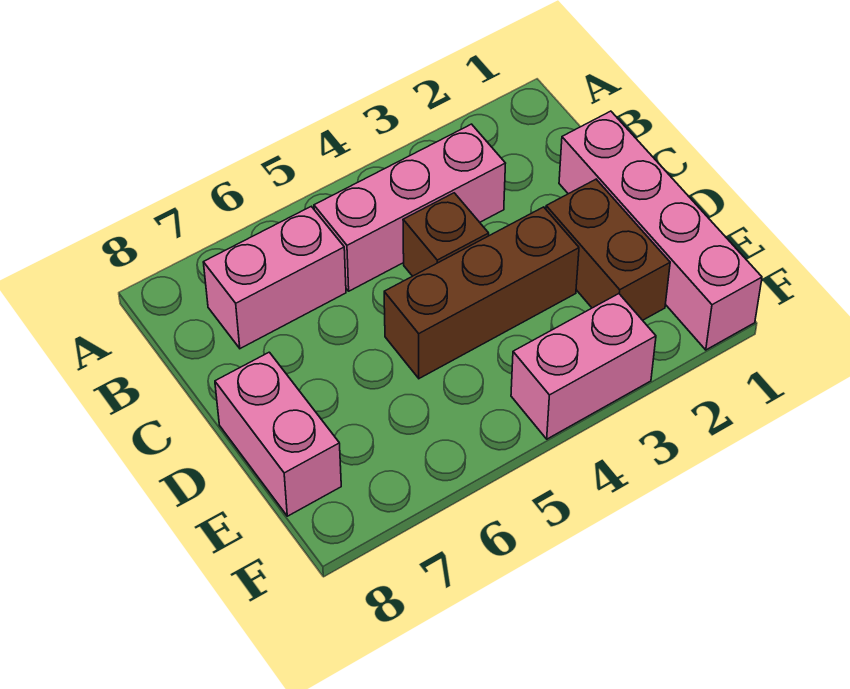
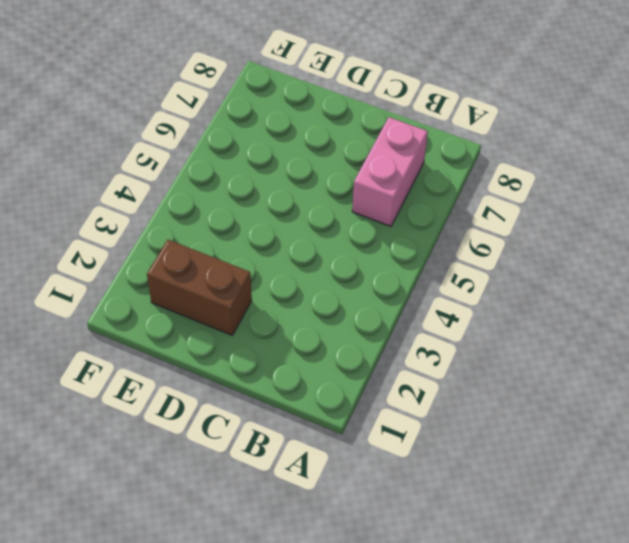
none -> pink 1x3 brick [314,124,506,291]
none -> pink 1x4 brick [559,111,762,350]

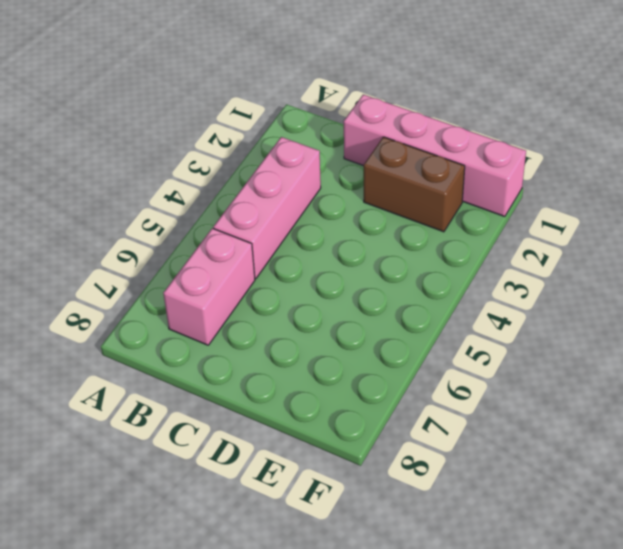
none -> brown 1x1 brick [403,193,489,276]
none -> brown 1x3 brick [384,207,579,378]

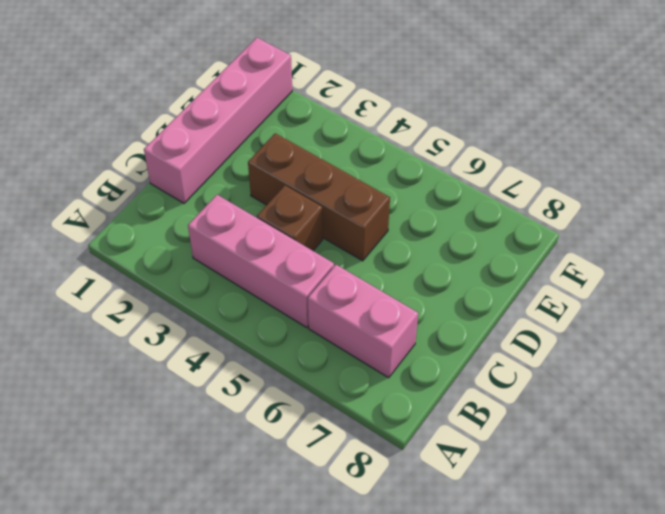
none -> brown 1x2 brick [546,179,670,320]
none -> pink 1x2 brick [215,352,341,516]

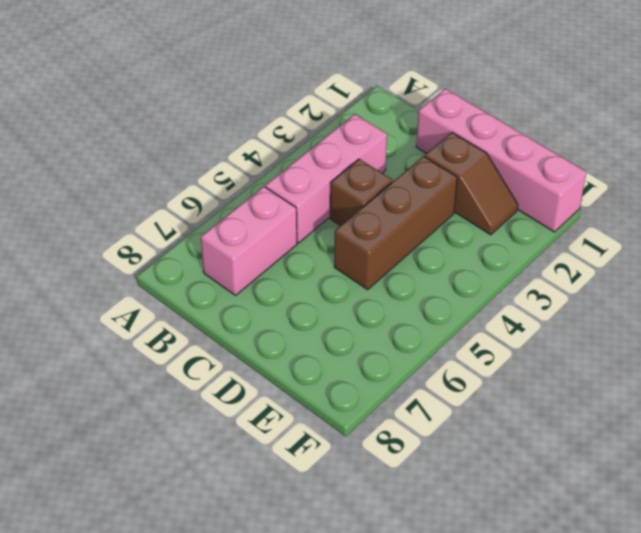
brown 1x2 slope [425,132,518,235] -> brown 1x2 brick [546,179,670,320]
none -> pink 1x2 brick [215,352,341,516]
none -> pink 1x2 brick [511,294,656,439]

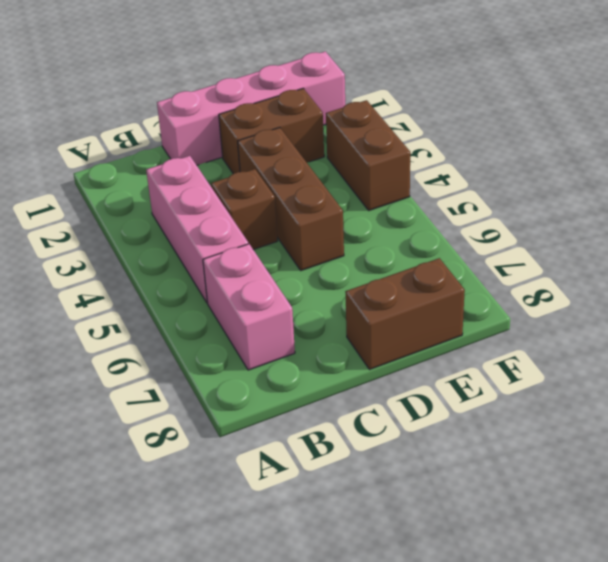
brown 1x2 brick [345,258,465,370] -> pink 1x2 brick [215,352,341,516]
brown 1x2 brick [326,100,410,210] -> pink 1x2 brick [511,294,656,439]

